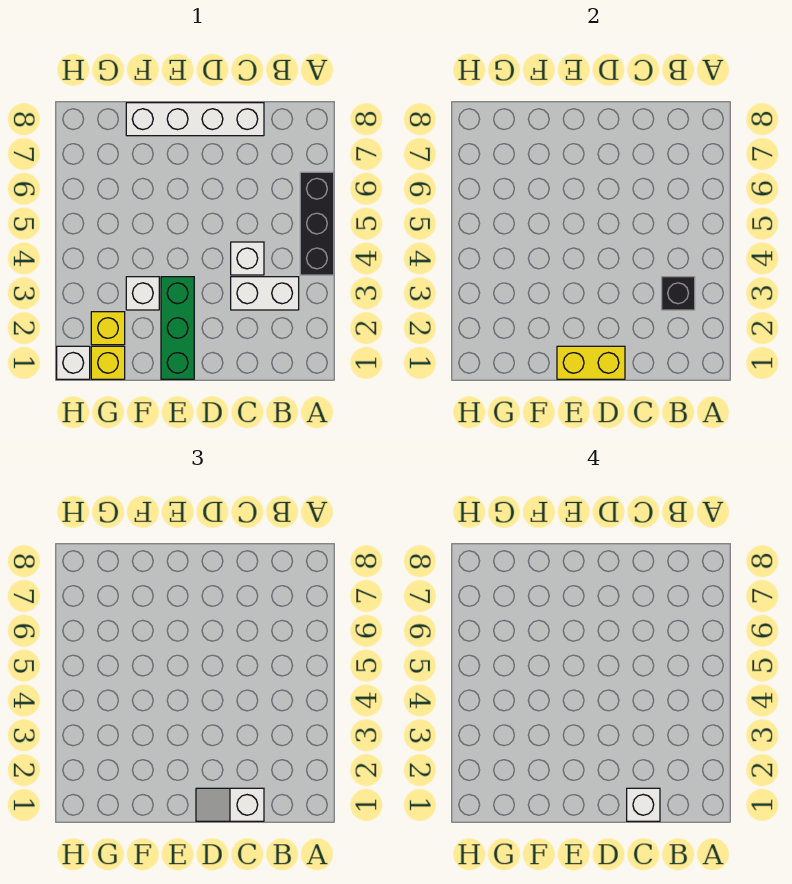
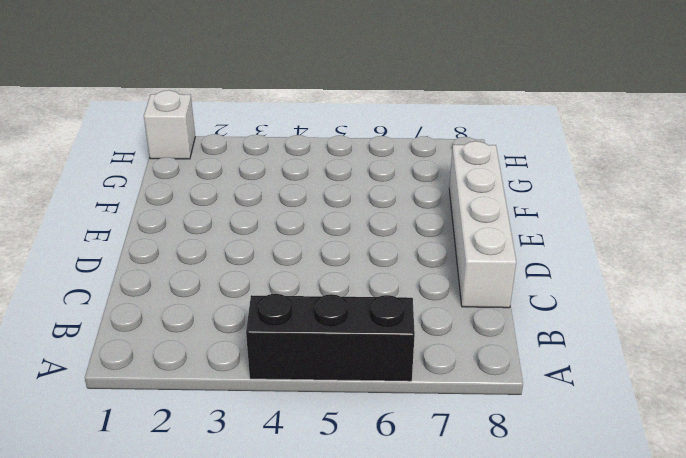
none -> white 1x2 brick [231,277,299,310]
none -> white 1x1 brick [231,242,264,275]
none -> green 1x3 brick [161,277,194,379]

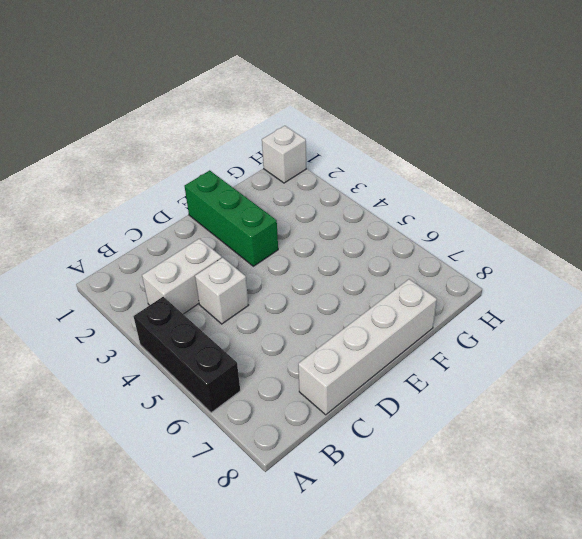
none -> white 1x1 brick [126,277,159,310]
none -> yellow 1x1 brick [91,346,125,379]
none -> yellow 1x1 brick [91,312,125,345]

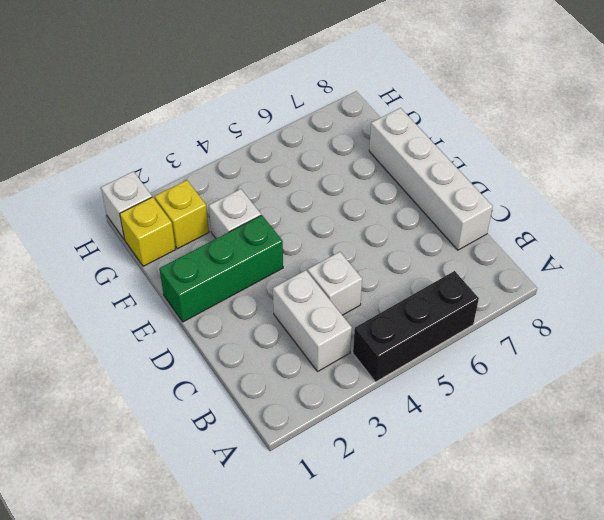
none -> black 1x1 brick [662,277,695,310]
none -> yellow 1x2 brick [557,346,625,379]
none -> white 1x2 slope [196,788,264,821]

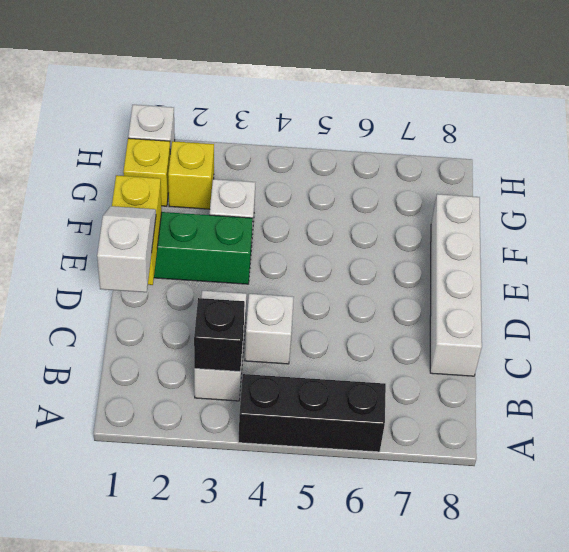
none -> white 1x1 brick [627,788,660,821]

